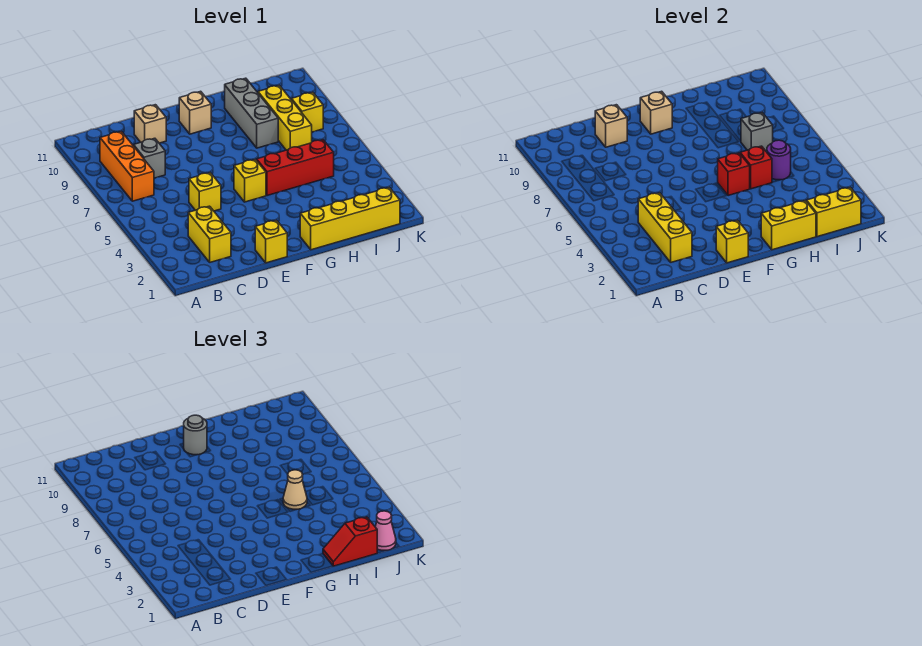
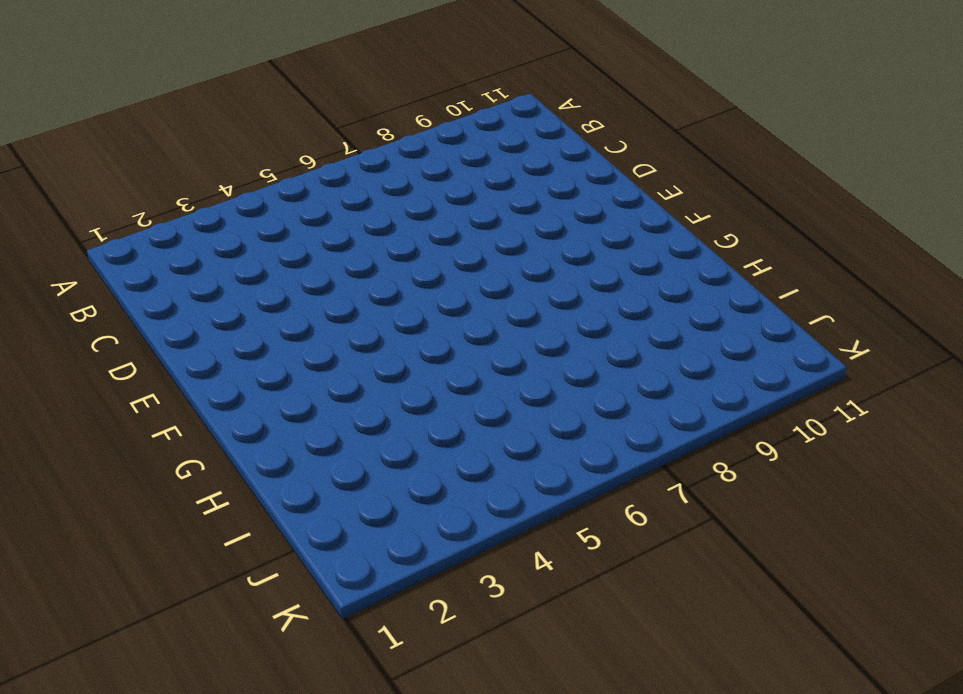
none -> orange 1x3 brick [100,131,154,201]
none -> yellow 1x2 brick [188,206,231,262]
none -> grey 1x1 brick [134,138,165,178]

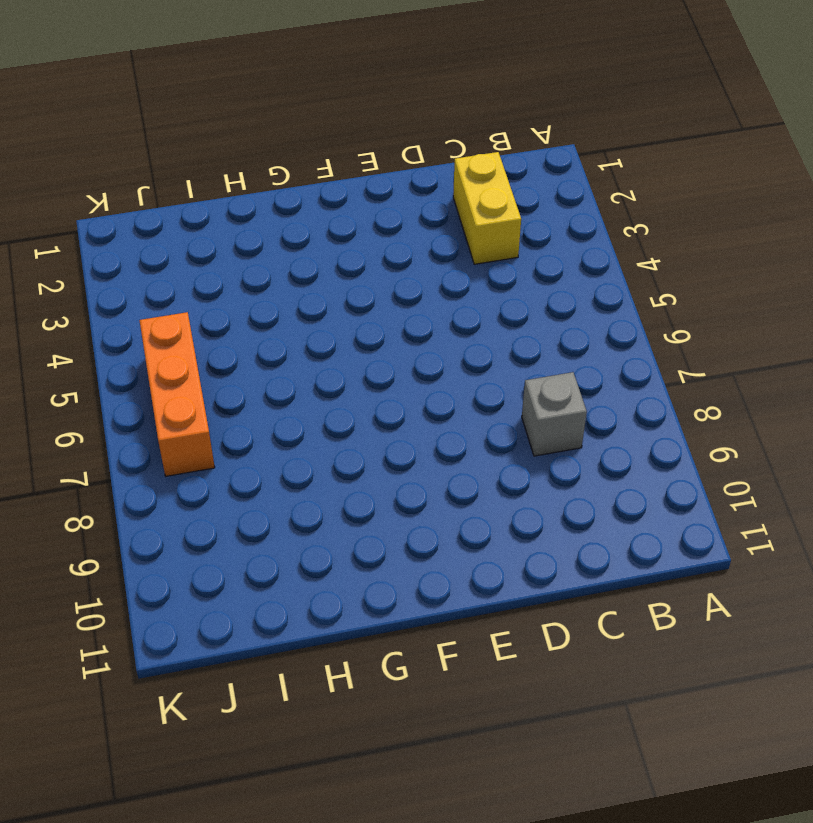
orange 1x3 brick [139,312,215,476] -> orange 1x3 brick moved to [100,131,154,201]
none -> yellow 1x1 brick [189,173,221,211]
none -> tan 1x1 brick [134,105,166,143]
none -> yellow 1x1 brick [255,220,287,263]

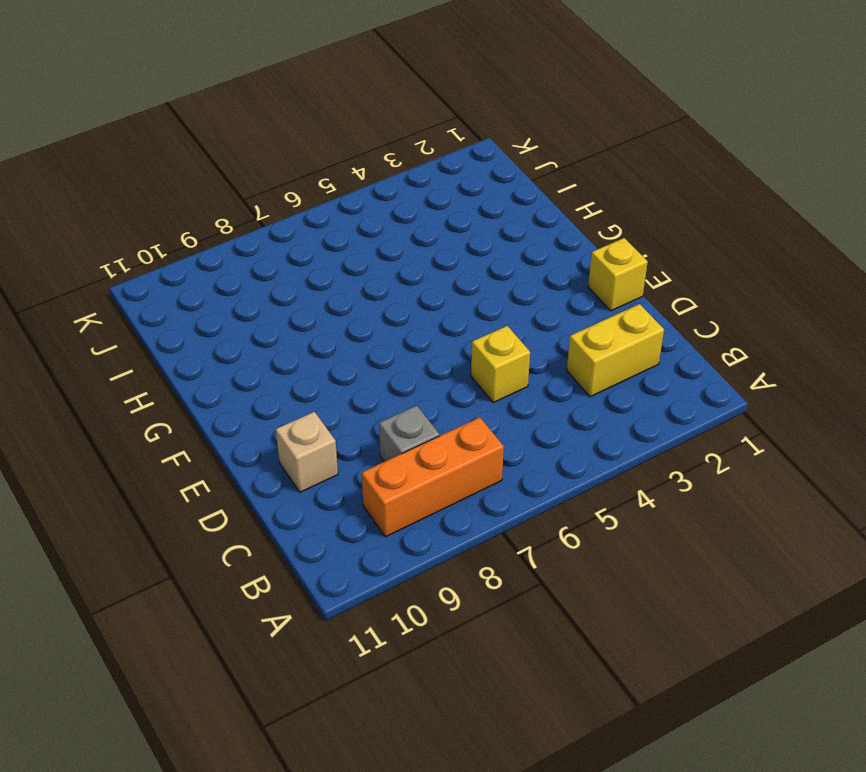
none -> yellow 1x1 brick [234,159,266,202]
none -> tan 1x1 brick [179,91,211,134]
none -> yellow 1x4 brick [300,187,400,250]

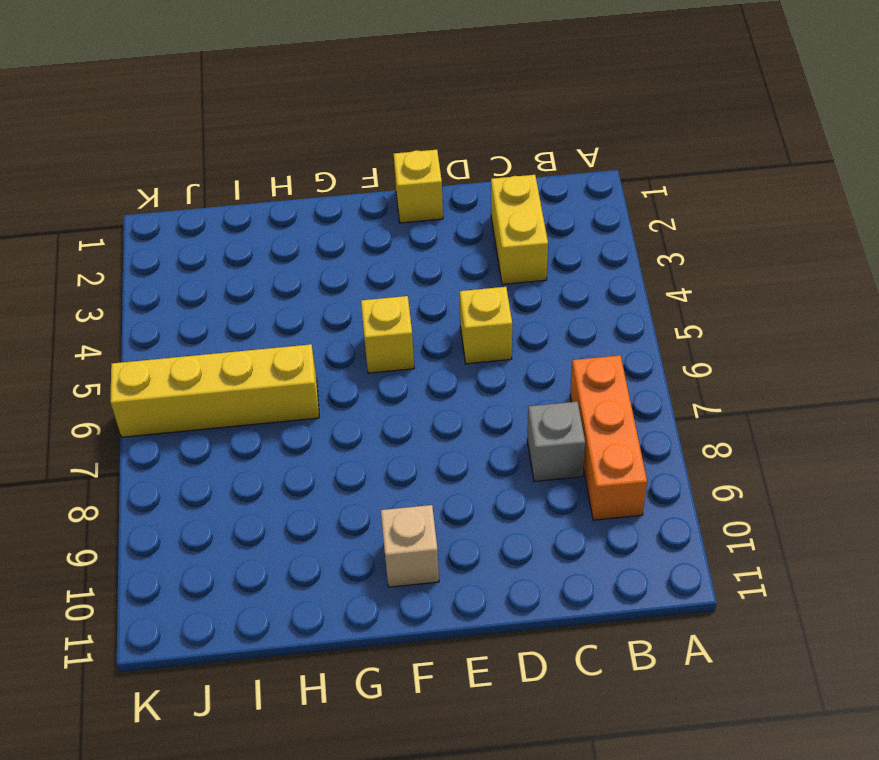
yellow 1x4 brick [110,344,319,437] -> yellow 1x4 brick moved to [300,187,400,250]
none -> tan 1x1 brick [134,105,166,143]
none -> red 1x3 brick [257,140,334,196]
none -> grey 1x3 brick [225,78,278,148]

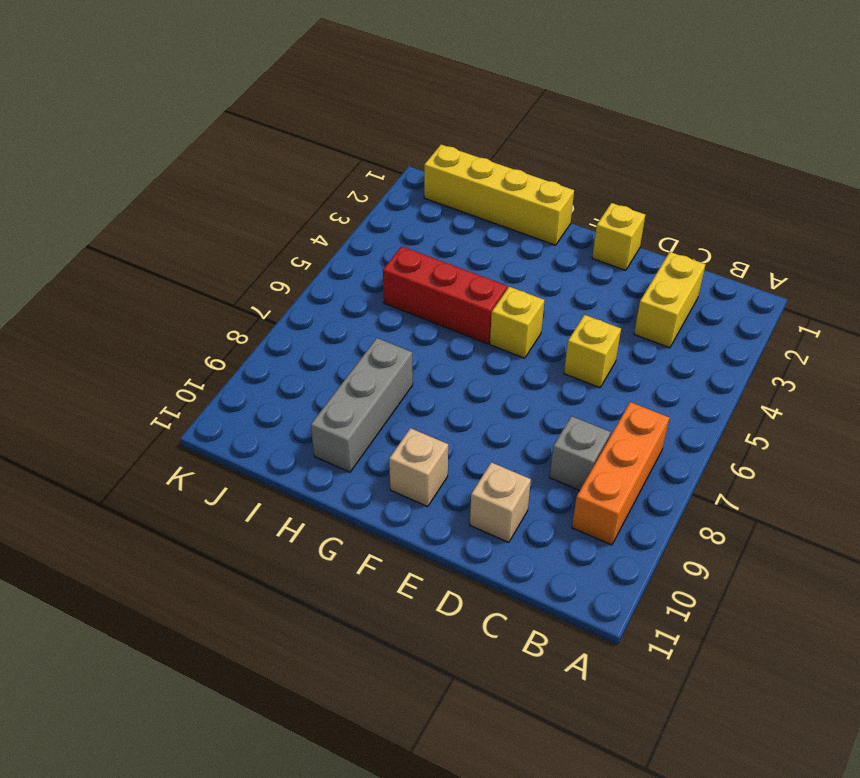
none -> yellow 1x3 brick [258,85,312,150]
none -> yellow 1x1 brick [292,92,323,132]
none -> yellow 1x3 brick [638,193,692,262]

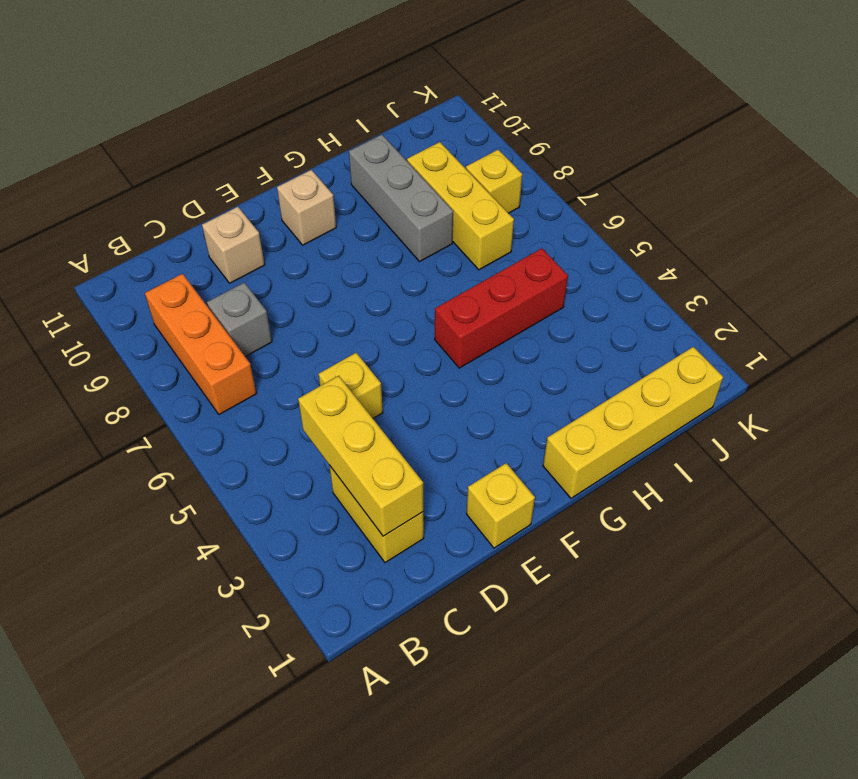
none -> yellow 1x1 brick [234,159,266,202]
none -> tan 1x1 brick [595,105,627,147]
none -> yellow 1x1 brick [716,220,748,263]

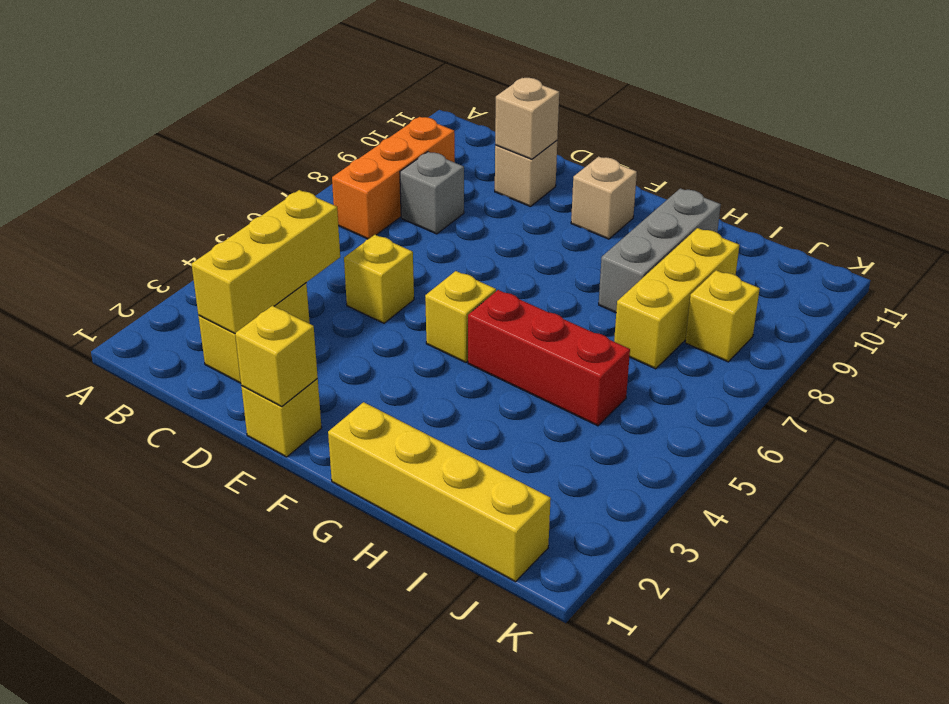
none -> tan 1x1 brick [640,91,672,134]
none -> yellow 1x2 brick [761,201,816,250]
none -> red 1x1 brick [718,153,750,196]

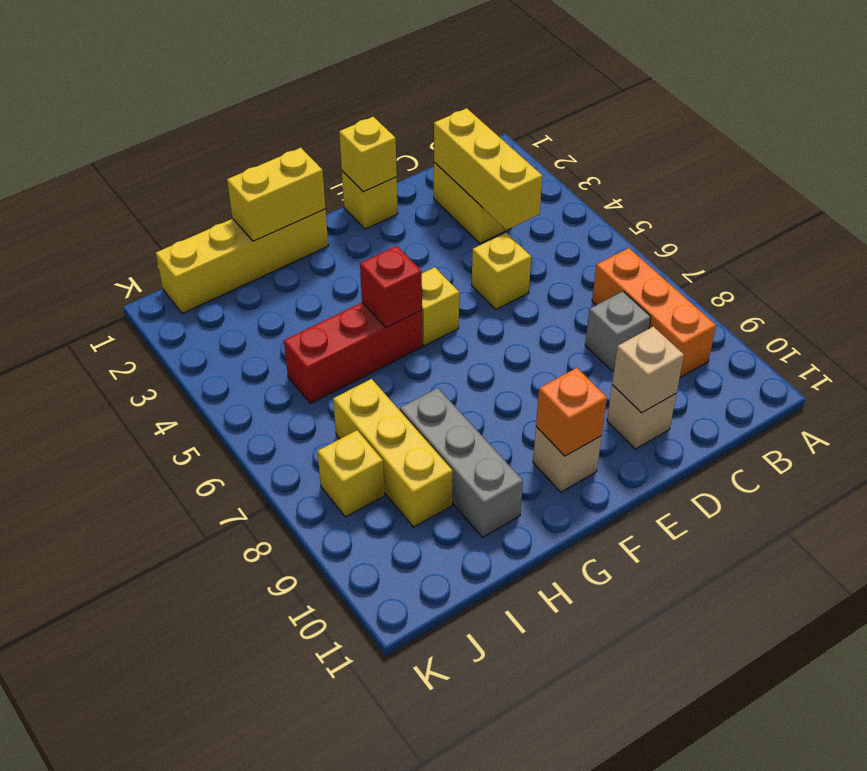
orange 1x1 brick [536,368,607,456] -> tan 1x1 brick [640,91,672,134]
none -> red 1x1 brick [740,146,772,189]
none -> yellow 1x2 brick [807,187,861,237]
none -> purple 1x1 round brick [767,140,791,180]

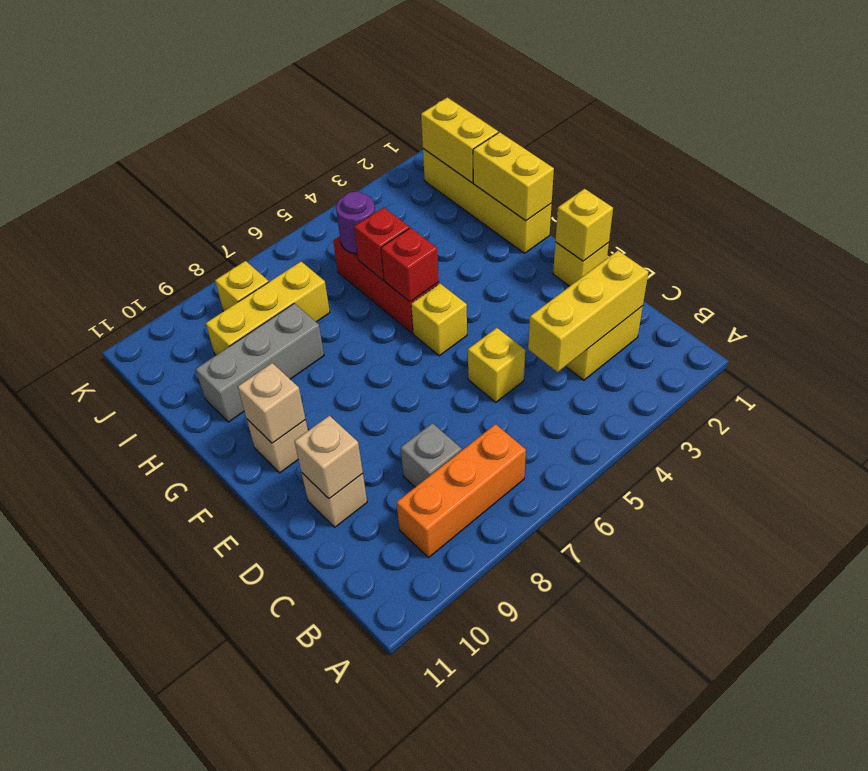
none -> grey 1x1 brick [741,113,773,151]
none -> grey 1x1 round brick [184,415,207,455]
none -> red 1x2 slope [323,517,377,566]

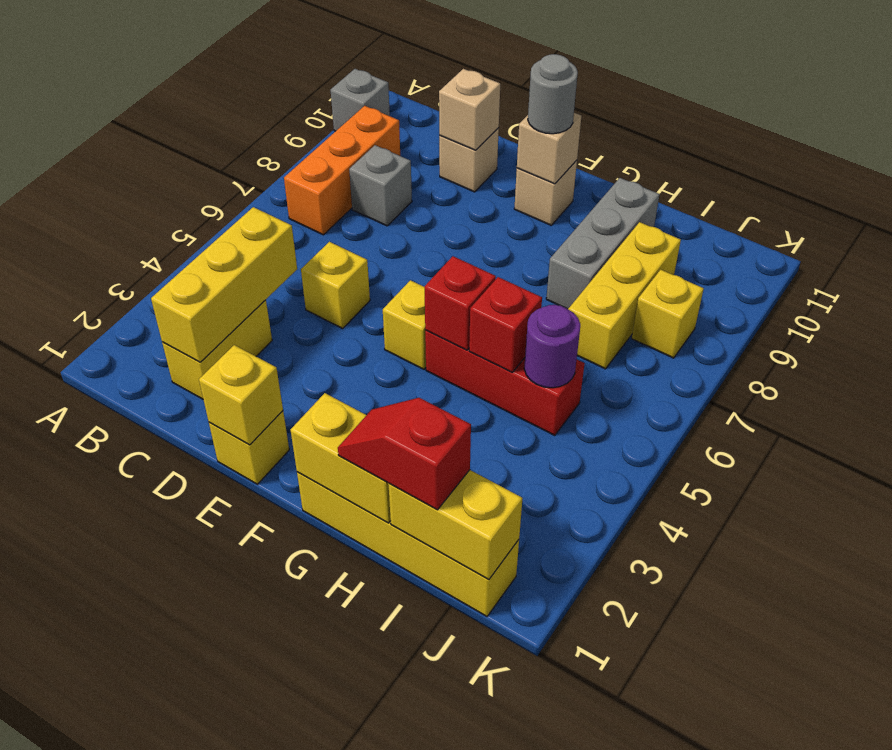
grey 1x1 brick [331,69,390,131] -> grey 1x1 brick moved to [741,113,773,151]
none -> tan 1x1 cone [283,470,307,510]
none -> pink 1x1 cone [375,511,396,550]

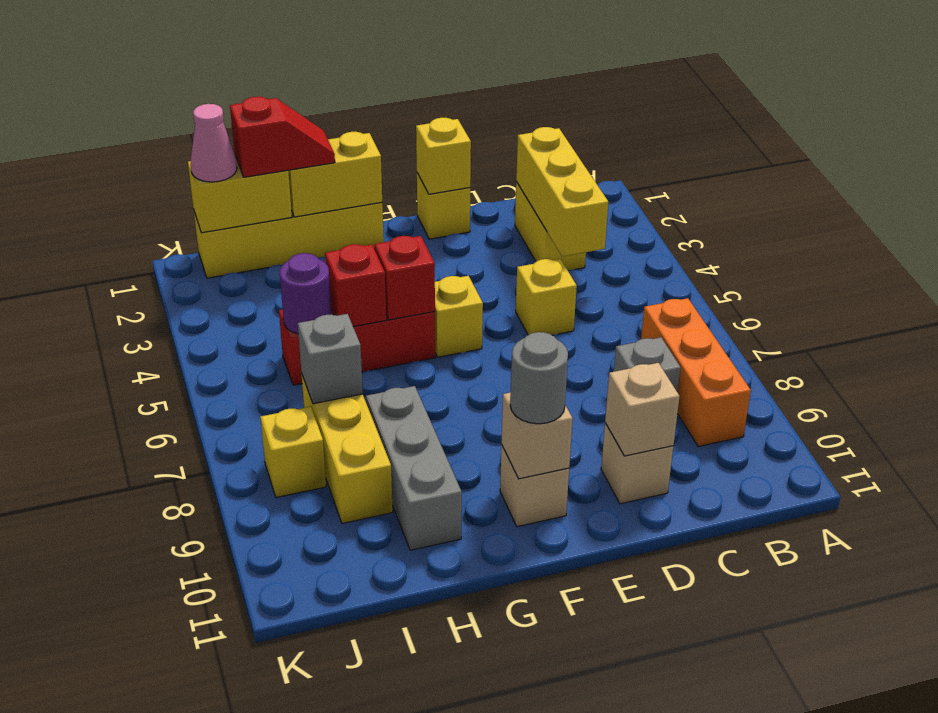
none -> tan 1x1 cone [283,470,307,510]

